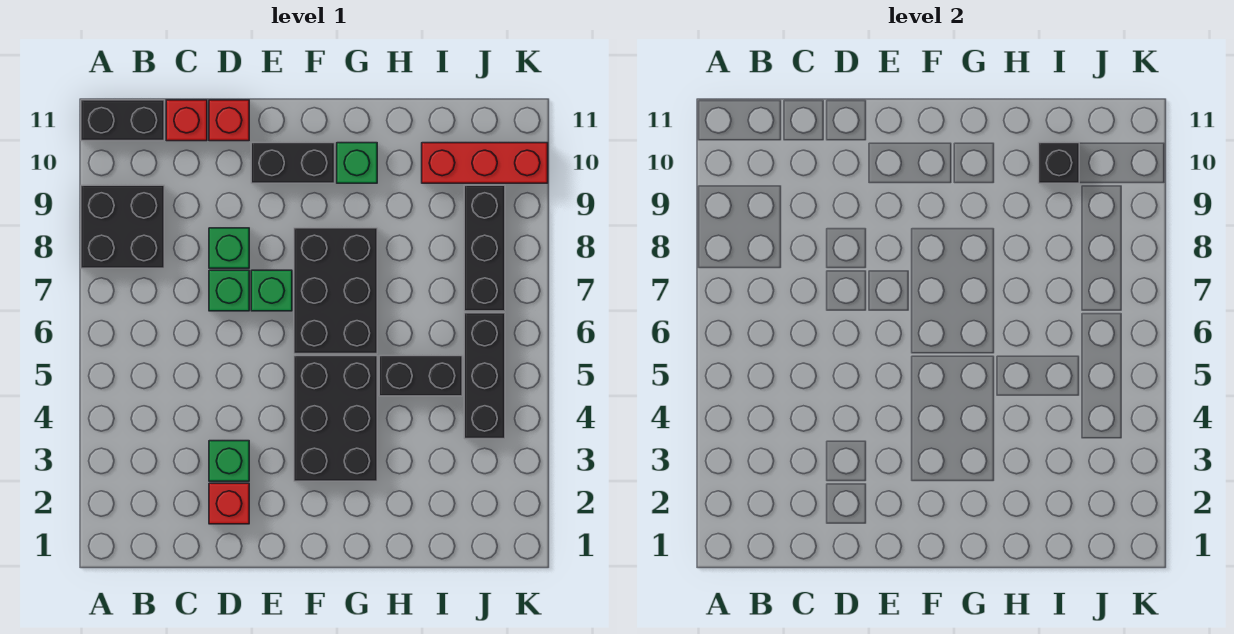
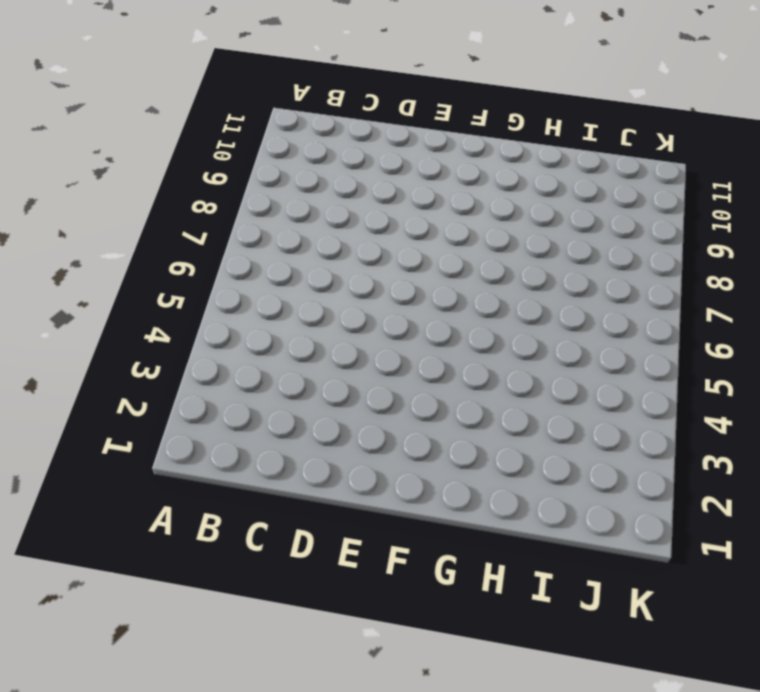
none -> black 2x2 brick [81,185,164,268]
none -> black 1x2 brick [81,100,164,141]
none -> red 1x1 brick [166,100,207,141]

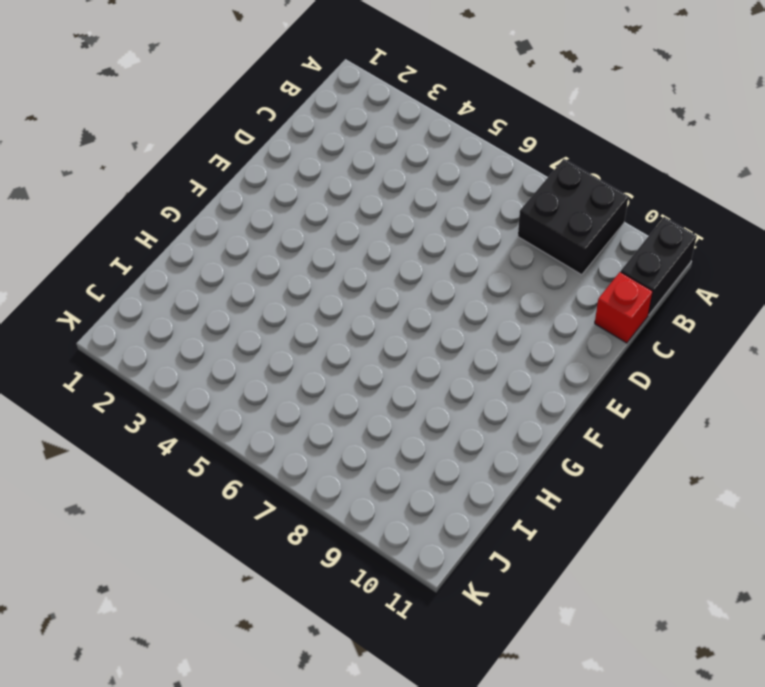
none -> red 1x1 brick [209,483,249,524]
none -> green 1x1 brick [209,441,249,481]
none -> green 1x1 brick [209,270,249,311]

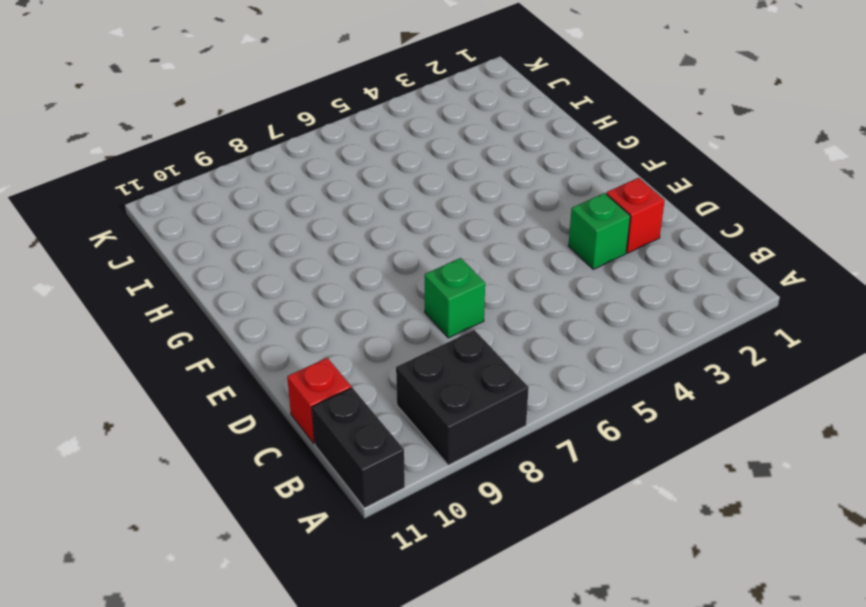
none -> green 1x1 brick [209,228,249,268]
none -> red 1x1 brick [209,100,249,141]
none -> green 1x1 brick [251,270,292,311]

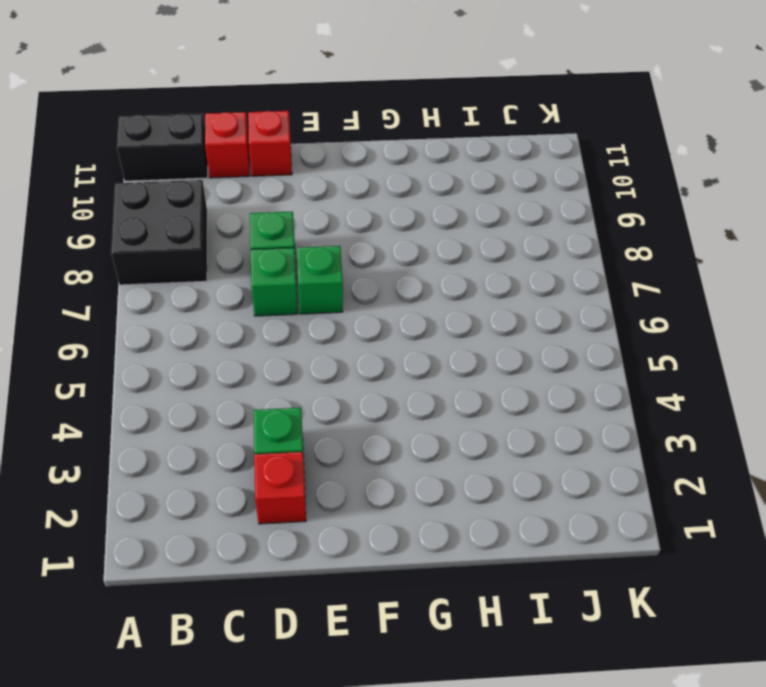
none -> black 1x2 brick [251,143,335,183]
none -> black 2x3 brick [294,356,377,481]
none -> black 2x3 brick [294,228,377,354]

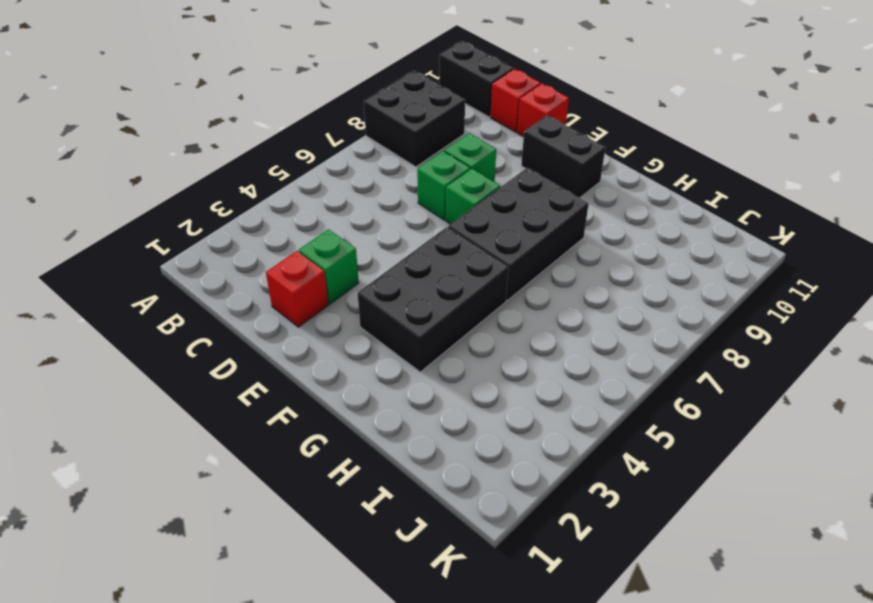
none -> green 1x1 brick [337,143,377,183]
none -> black 1x2 brick [379,356,462,396]
none -> red 1x3 brick [422,143,548,183]

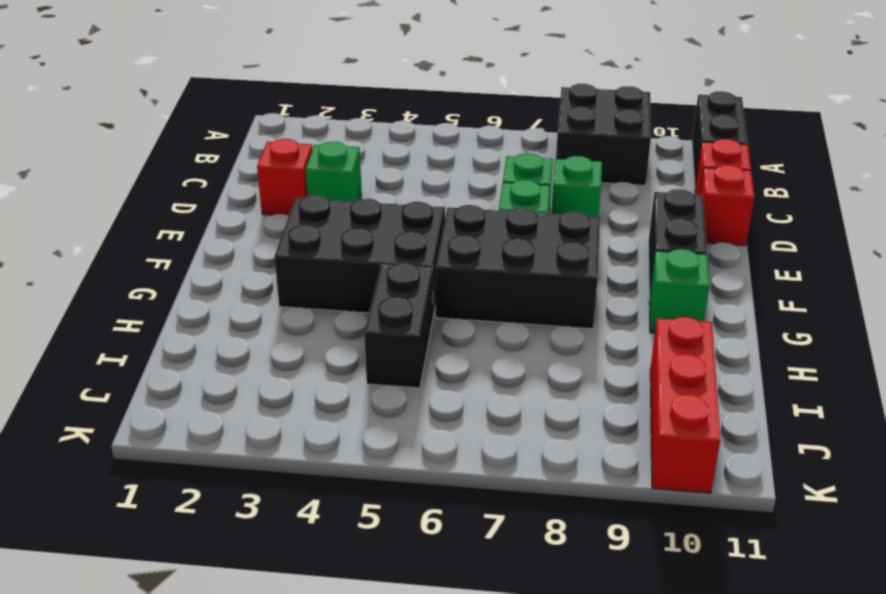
none -> black 1x3 brick [464,313,505,439]
none -> black 1x3 brick [464,185,505,311]
none -> black 1x1 brick [1039,143,1079,183]

